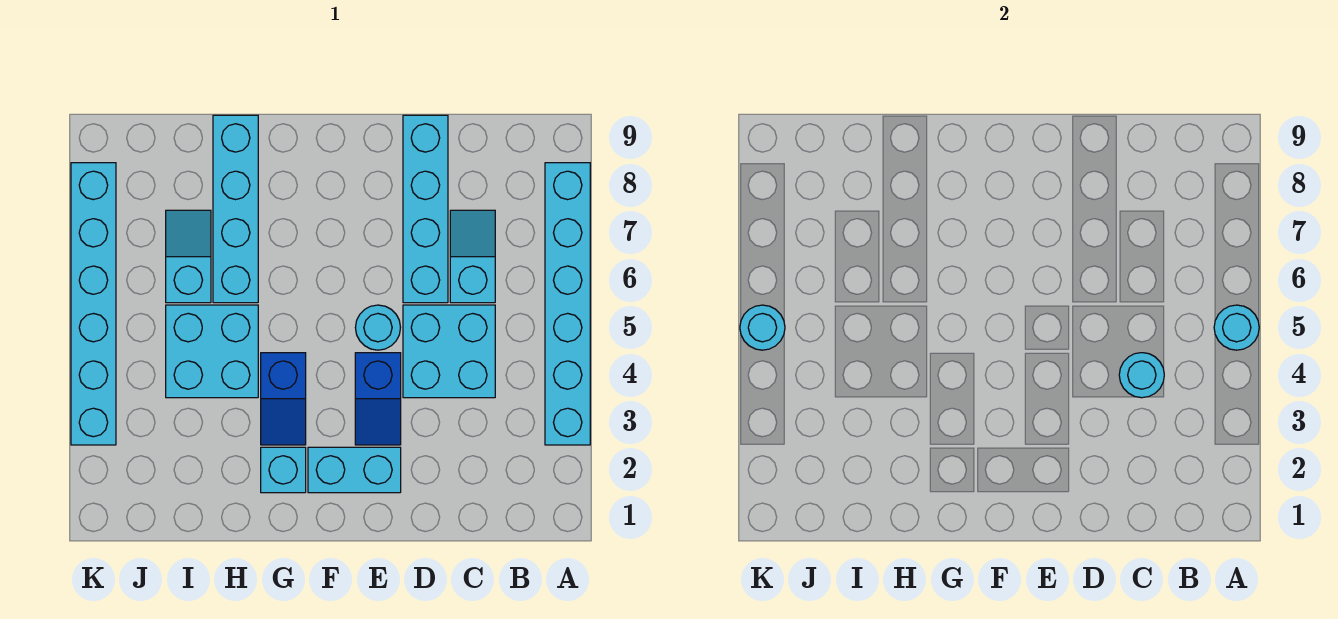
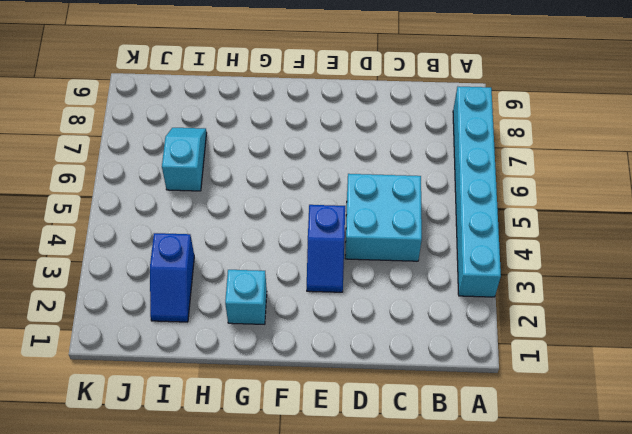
blue 1x2 slope [150,233,194,322] -> blue 1x2 slope moved to [261,353,306,445]
none -> cyan 1x2 slope [450,210,495,303]
none -> cyan 1x4 brick [403,115,448,303]
none -> cyan 1x2 brick [308,447,401,493]

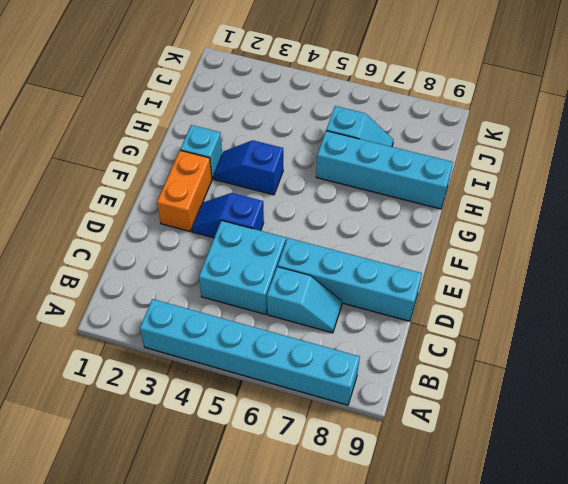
orange 1x2 brick [157,150,212,232] -> cyan 1x2 brick [308,447,401,493]
none -> cyan 1x1 round brick [355,305,401,350]
none -> cyan 2x2 brick [166,305,258,398]
none -> cyan 1x6 brick [71,163,116,445]

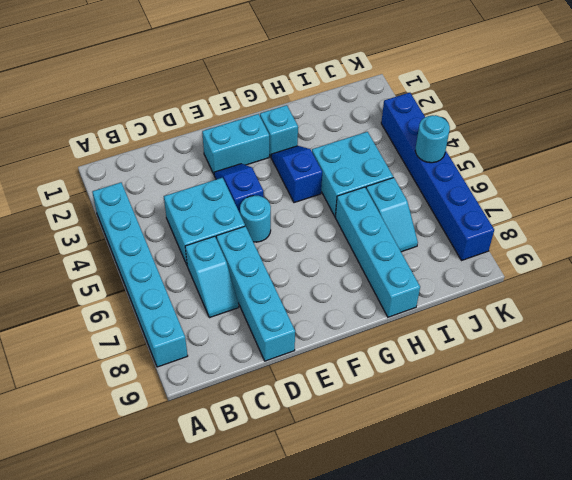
blue 1x6 brick [381,93,494,260] -> cyan 1x6 brick [71,163,116,445]
none -> cyan 1x1 round brick [1214,305,1259,350]
none -> cyan 1x1 round brick [1119,353,1164,398]

